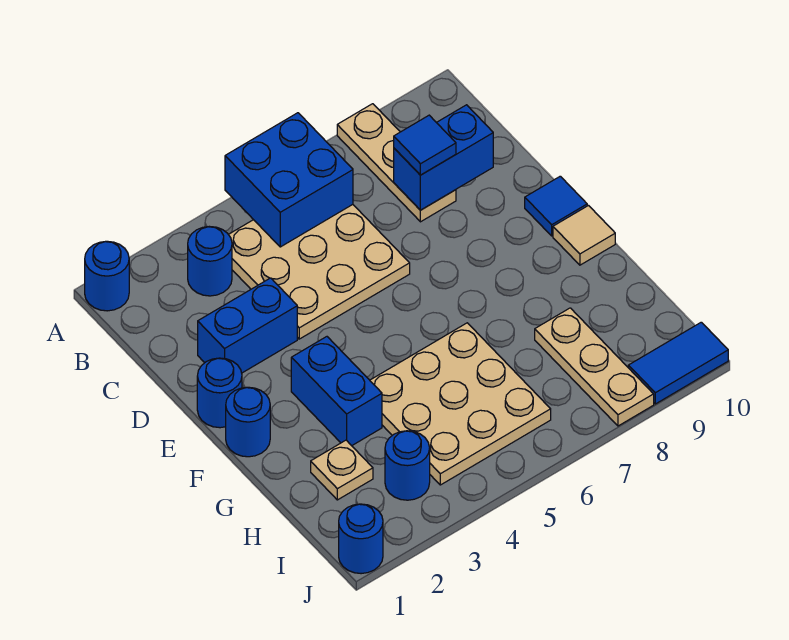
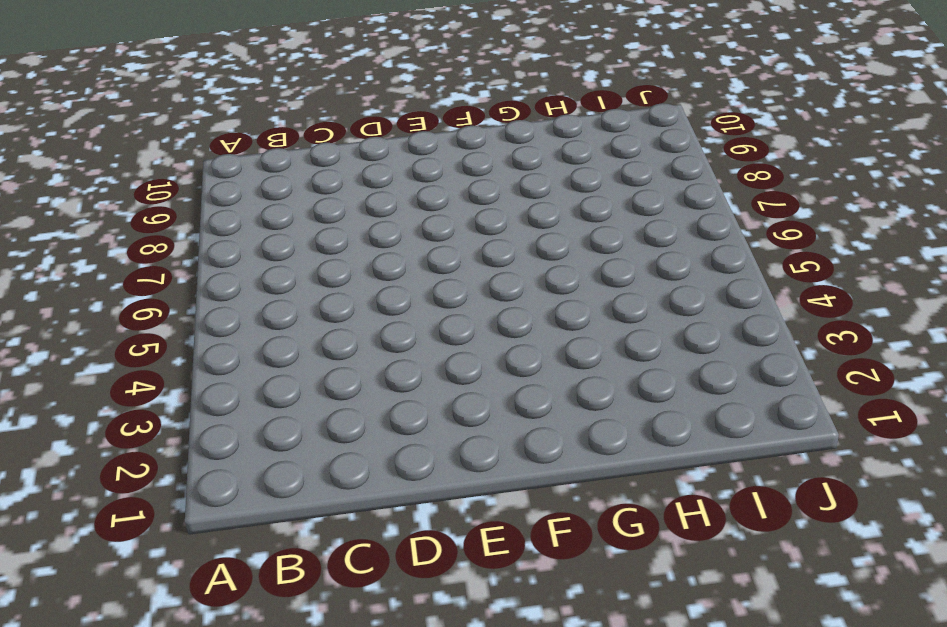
none -> blue 1x1 round brick [85,241,129,311]
none -> tan 1x3 plate [337,104,456,222]
none -> blue 1x1 round brick [188,226,232,296]

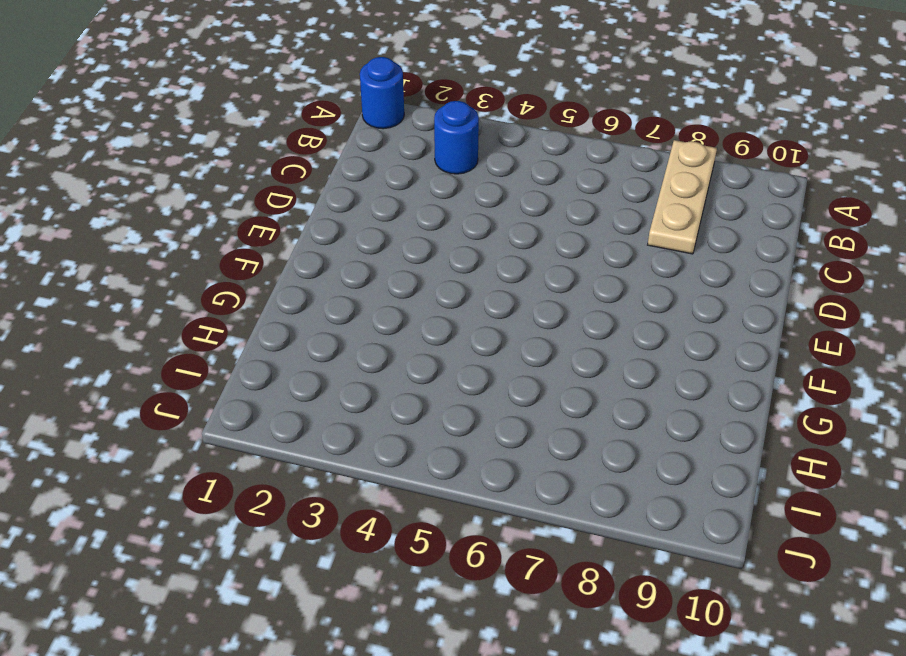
none -> tan 3x3 plate [228,205,410,339]
none -> blue 1x2 brick [198,278,297,373]
none -> blue 1x1 round brick [197,358,242,428]

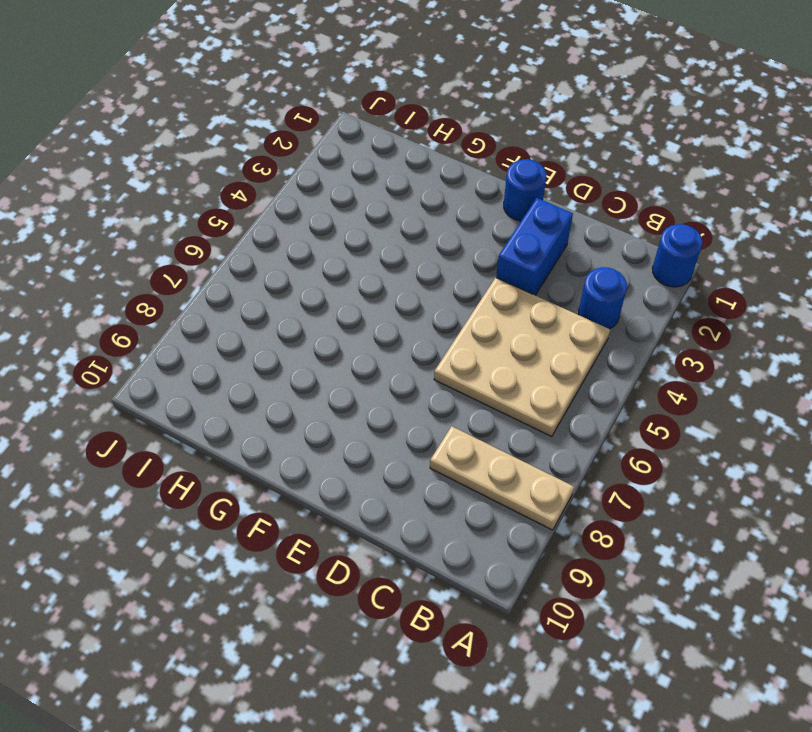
none -> blue 1x1 tile [525,176,587,236]
none -> blue 1x1 round brick [226,387,270,457]
none -> blue 1x2 brick [291,337,382,446]

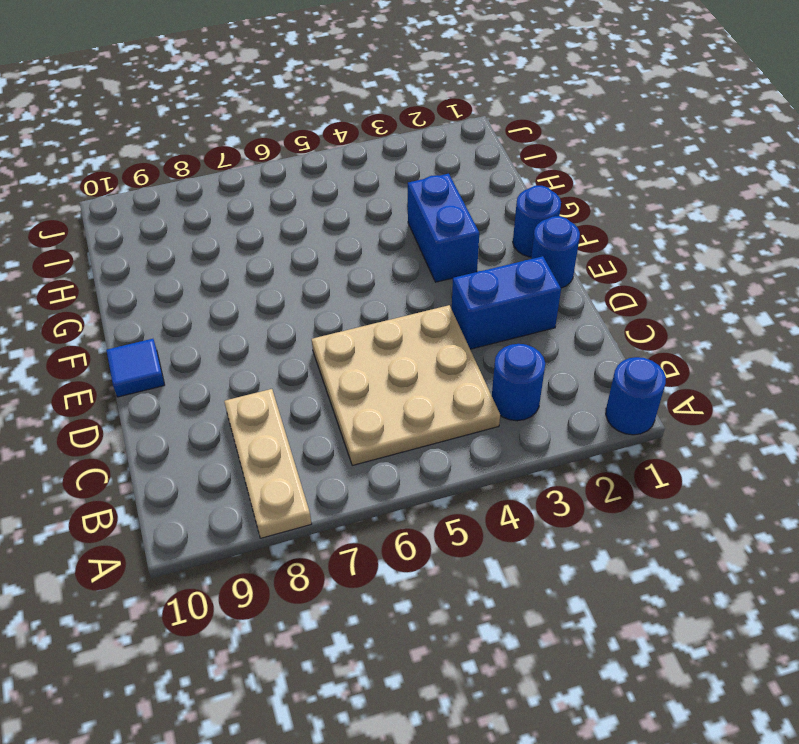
none -> tan 1x1 tile [553,206,615,265]
none -> tan 3x3 plate [370,323,551,485]
none -> tan 1x1 plate [311,440,373,500]

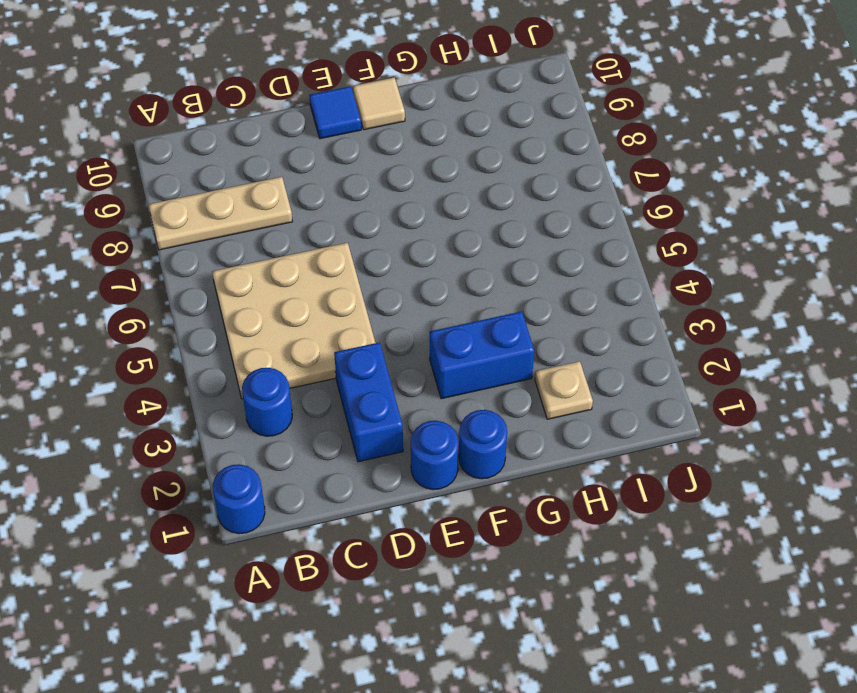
none -> tan 3x3 plate [370,323,551,485]
none -> tan 1x3 plate [535,308,654,426]
none -> blue 1x1 round brick [385,431,430,500]

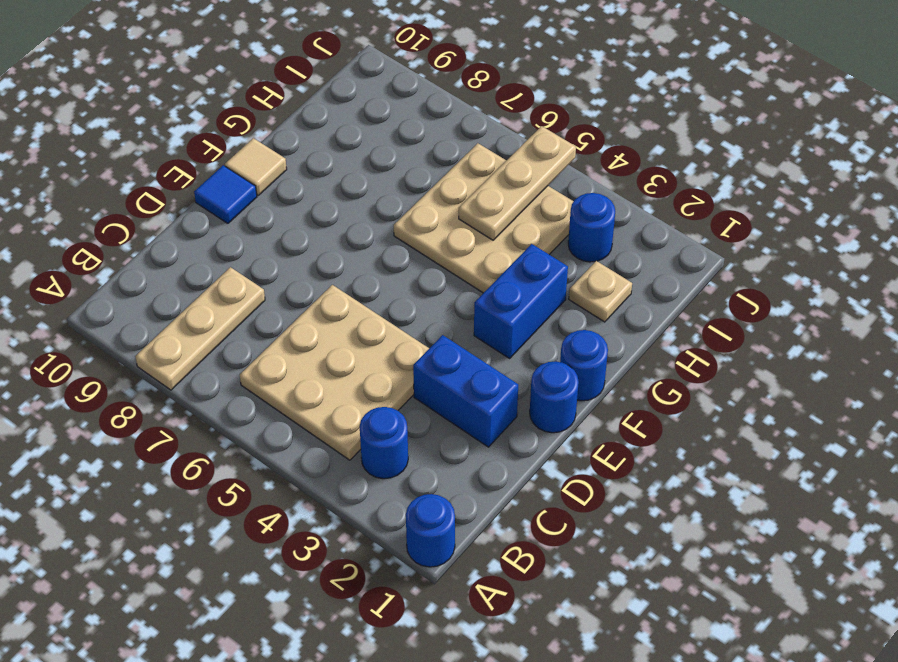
tan 1x3 plate [459,126,576,240] -> tan 1x3 plate moved to [535,308,654,426]
none -> blue 1x1 round brick [339,504,383,574]
none -> blue 1x2 tile [628,322,728,404]
none -> blue 2x2 brick [225,113,353,247]

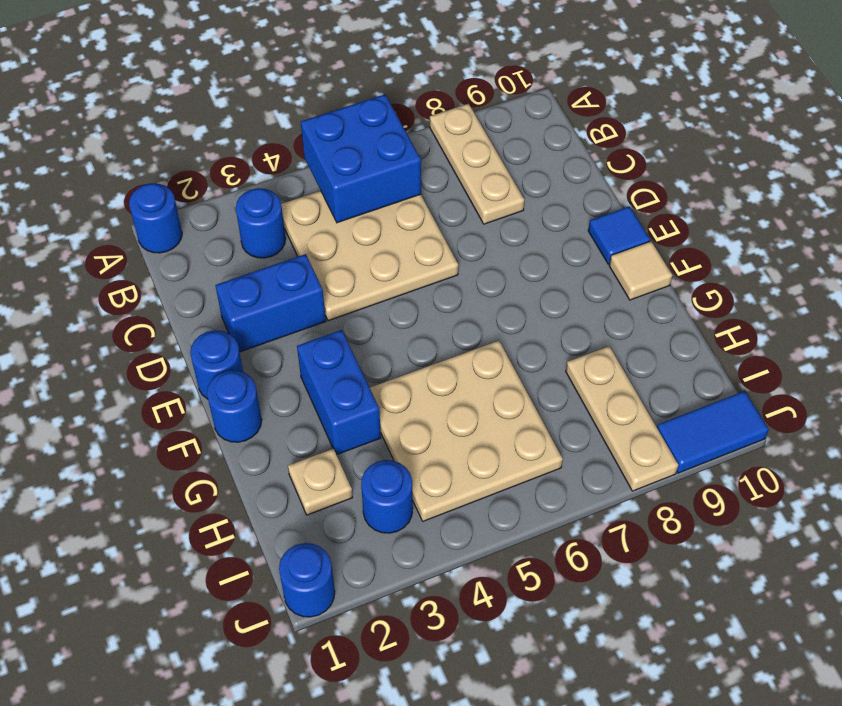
none -> blue 1x2 brick [394,105,493,210]
none -> blue 1x1 tile [394,115,456,175]

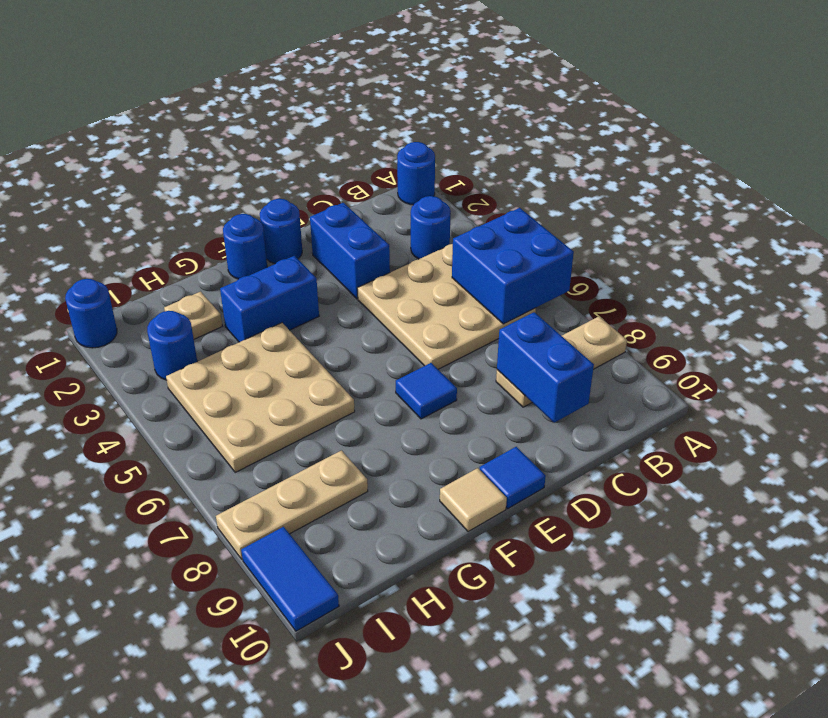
blue 1x1 tile [396,363,457,419] -> blue 1x1 tile moved to [394,115,456,175]

